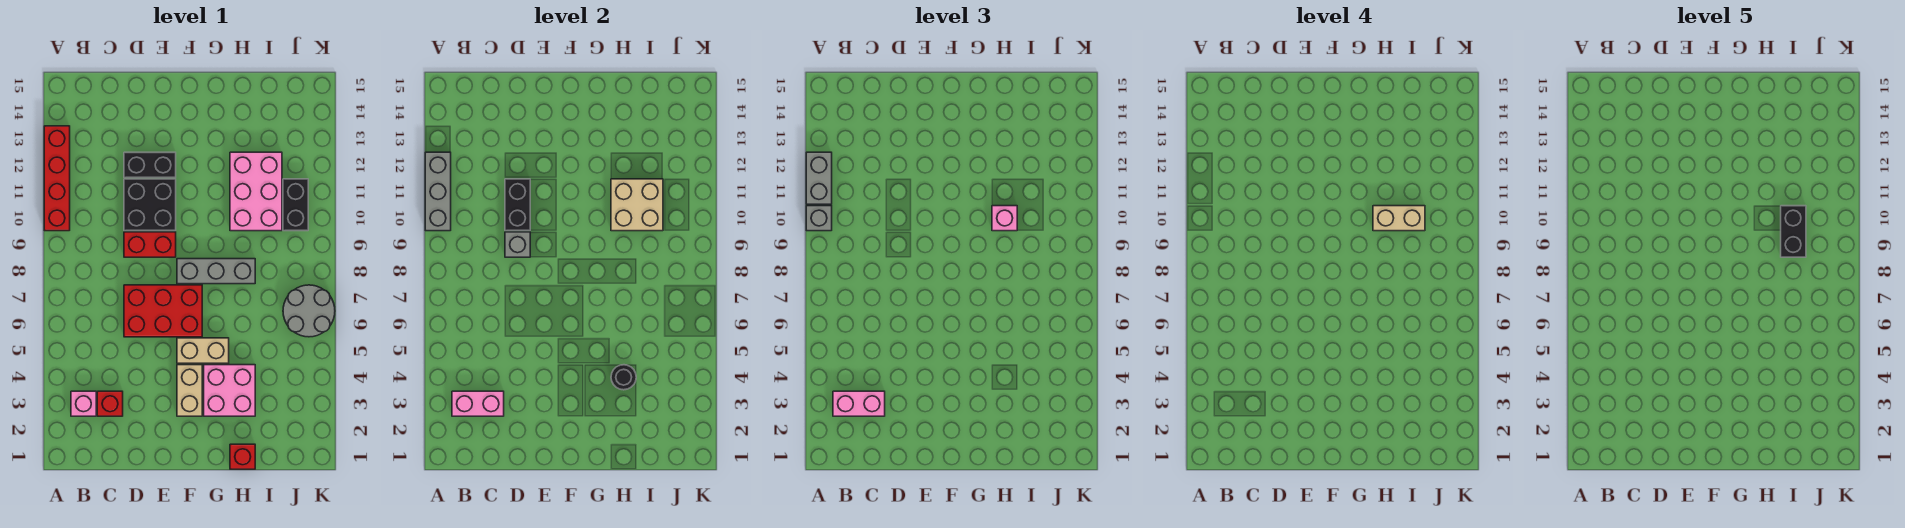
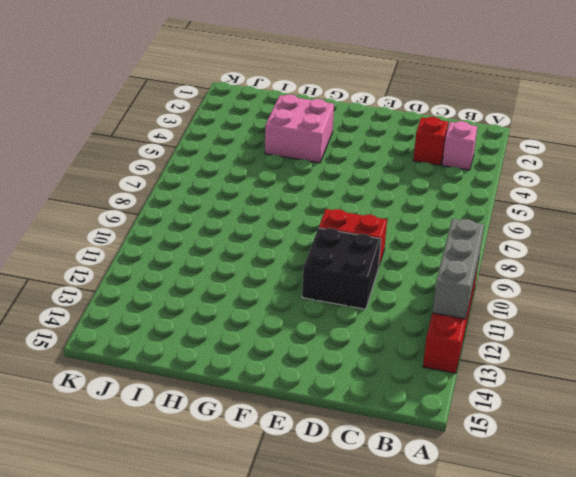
none -> red 2x3 brick [124,285,202,337]
none -> black 1x2 brick [124,152,176,178]
none -> tan 1x2 brick [177,365,202,416]

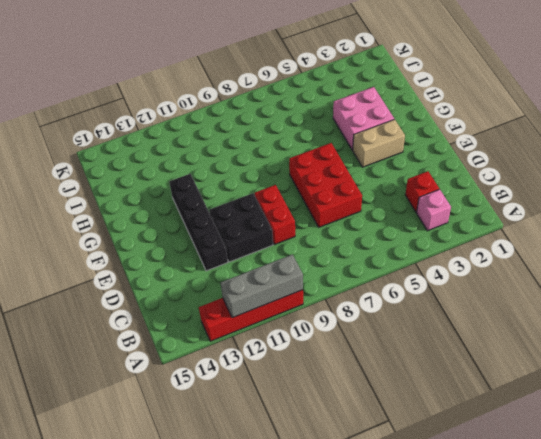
black 1x4 brick [169,174,228,271] -> black 1x2 brick [124,152,176,178]
none -> tan 1x2 brick [177,338,229,363]
none -> grey 1x3 brick [177,259,255,284]
none -> red 1x1 brick [230,444,255,469]

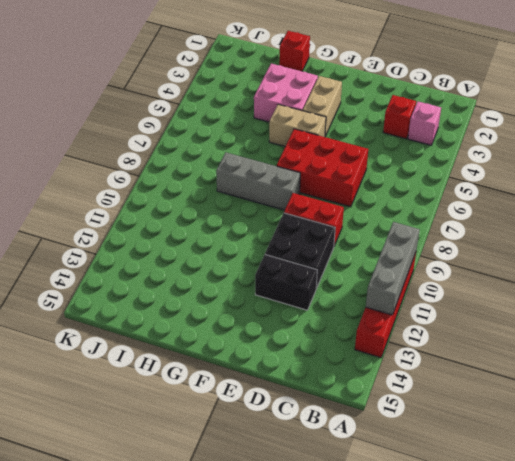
none -> pink 2x3 brick [230,152,282,231]
none -> grey 2x2 round brick [283,285,335,337]
none -> black 1x2 brick [283,179,308,231]

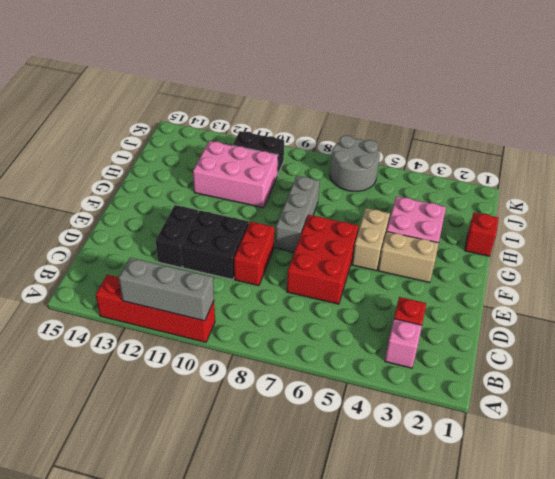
none -> pink 1x2 brick [452,391,504,416]
none -> grey 1x1 brick [505,232,530,257]
none -> black 1x2 brick [505,179,530,231]

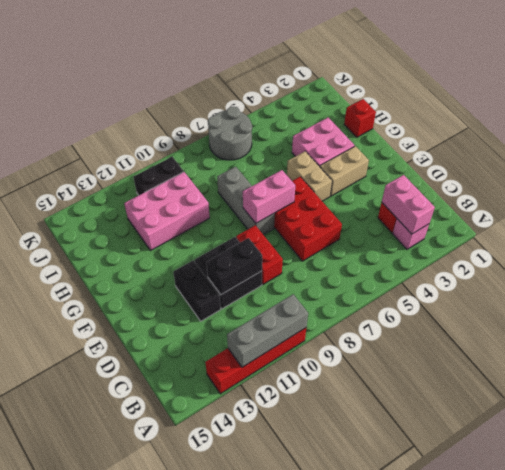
pink 1x2 brick [243,170,295,223] -> pink 1x2 brick turned to [833,391,885,416]
none -> grey 1x1 brick [505,232,530,257]
none -> black 1x1 round brick [611,365,636,390]
none -> tan 2x2 brick [611,179,663,231]

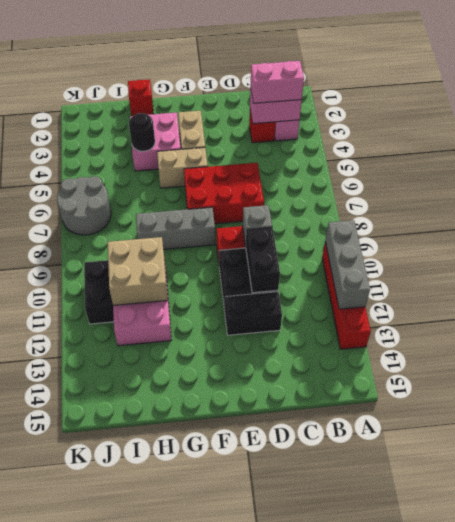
none -> grey 1x1 brick [806,206,832,231]
none -> grey 1x2 brick [806,152,832,204]
none -> pink 1x1 brick [992,206,1017,231]

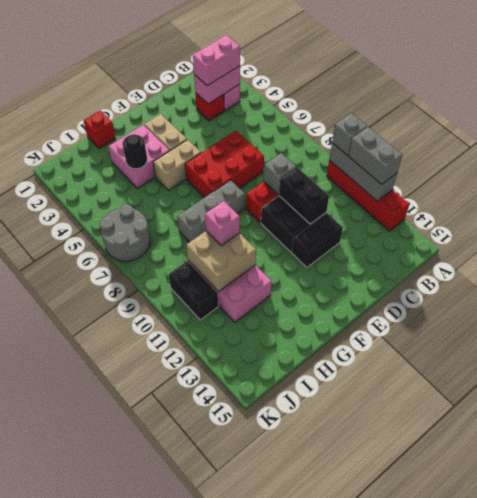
none -> tan 1x2 brick [1373,206,1425,231]
none -> black 1x2 brick [1781,206,1806,257]

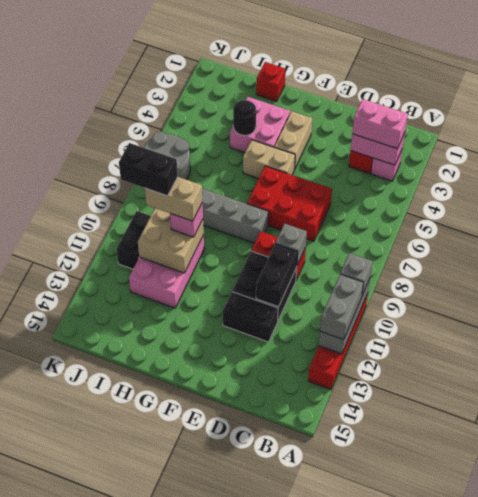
black 1x2 brick [119,143,178,196] -> black 1x2 brick turned to [1781,206,1806,257]

